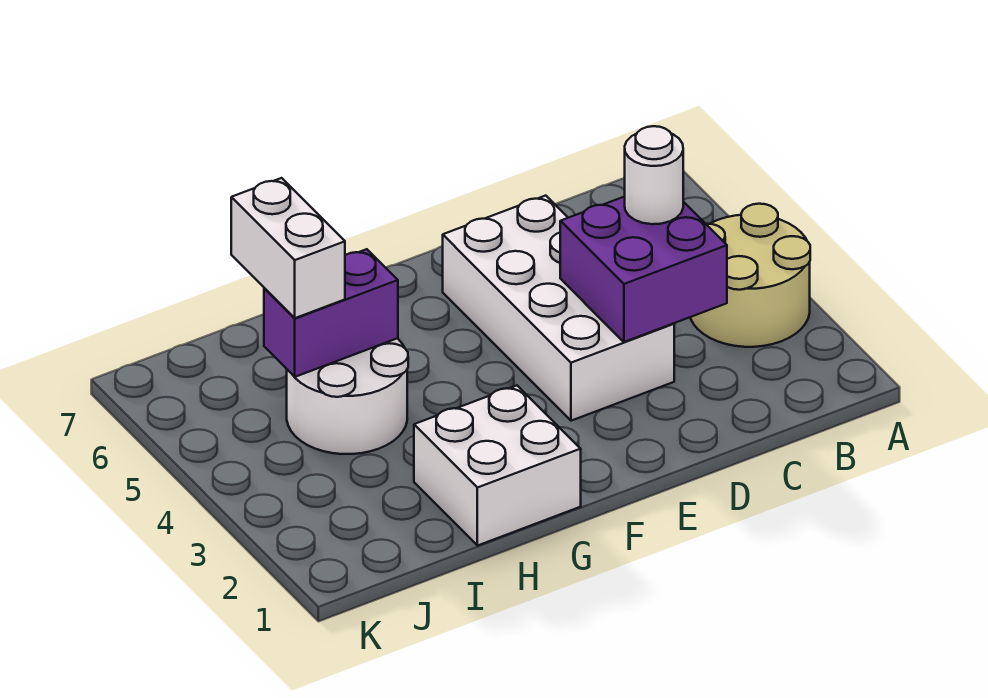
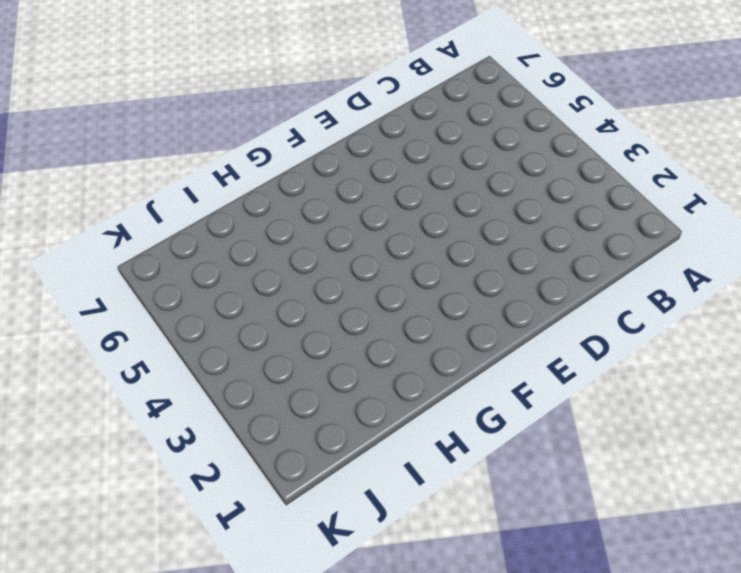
none -> tan 2x2 round brick [690,204,810,347]
none -> white 2x4 brick [443,196,674,421]

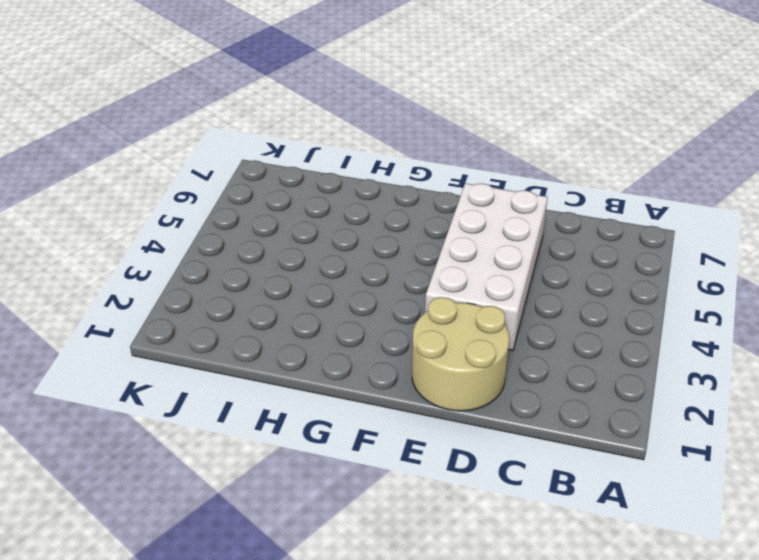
tan 2x2 round brick [412,297,509,411] -> tan 2x2 round brick moved to [690,204,810,347]
none -> white 2x2 brick [414,386,581,546]
none -> white 2x2 round brick [287,338,408,454]

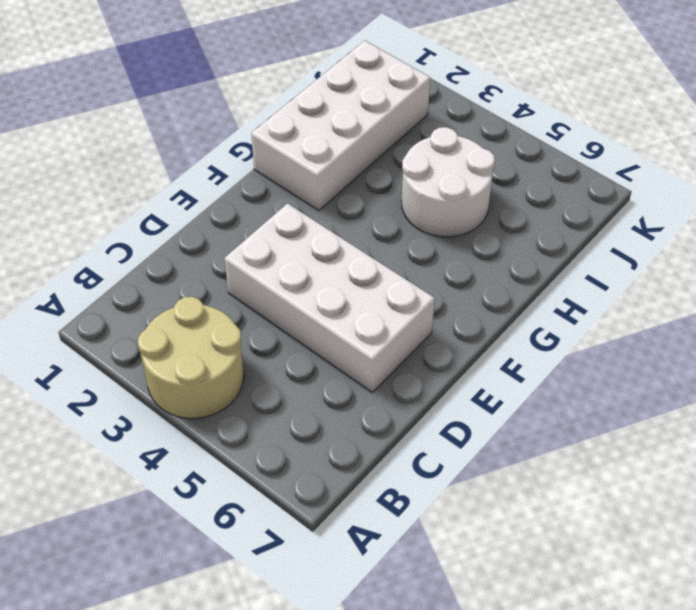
white 2x4 brick [251,41,430,211] -> white 2x2 brick [414,386,581,546]
none -> purple 2x2 brick [560,197,727,342]
none -> purple 1x2 brick [264,249,398,377]

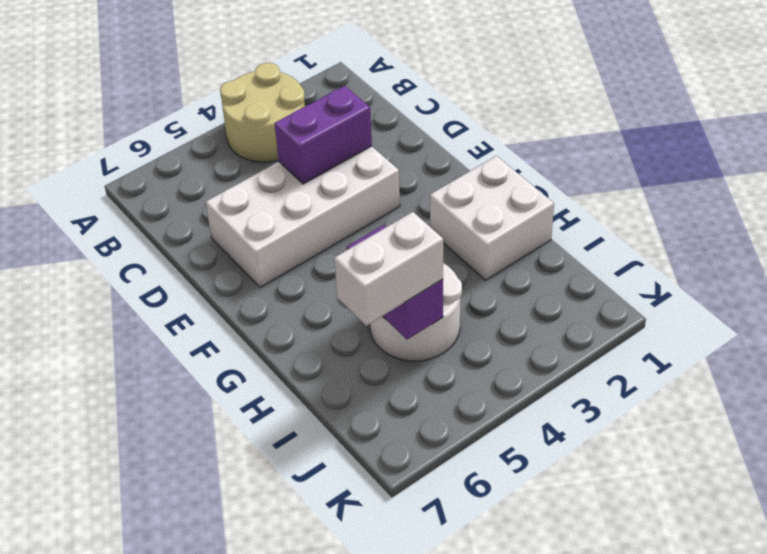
purple 1x2 brick [275,86,372,184] -> purple 2x2 brick [560,197,727,342]
none -> white 1x1 round brick [625,126,683,224]

